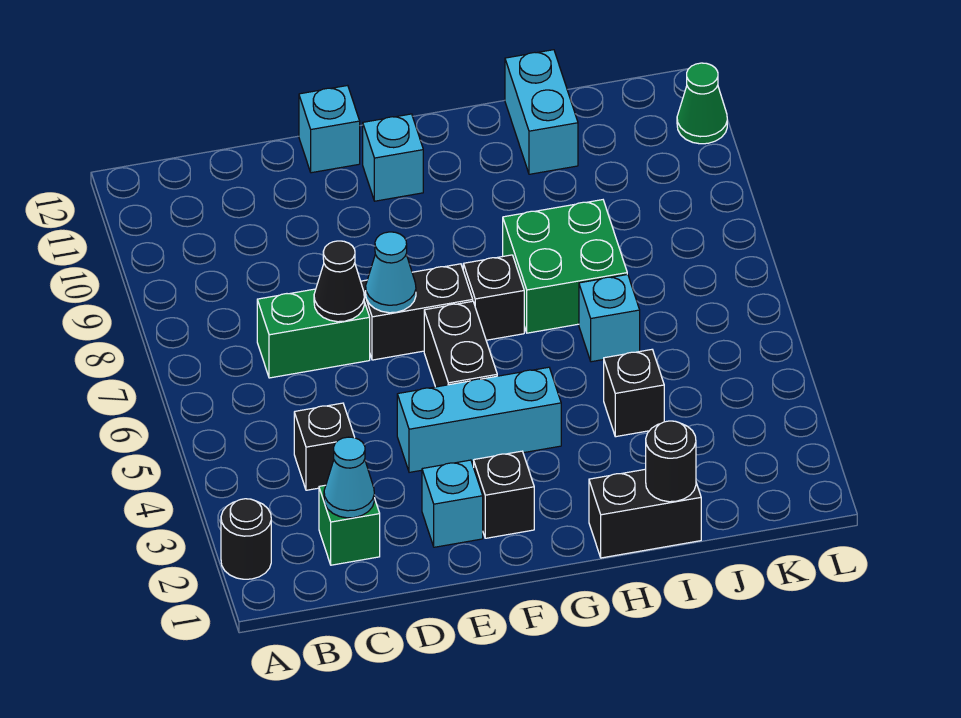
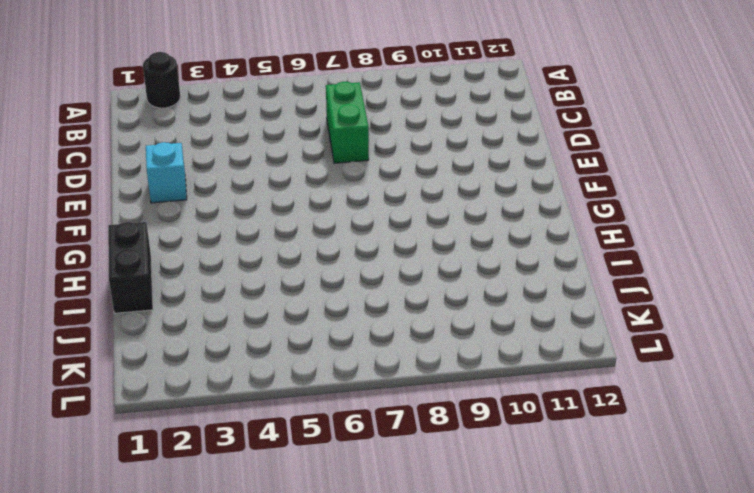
none -> green 1x1 brick [319,485,380,565]
none -> black 1x1 brick [294,403,355,490]
none -> cyan 1x3 brick [397,367,561,472]

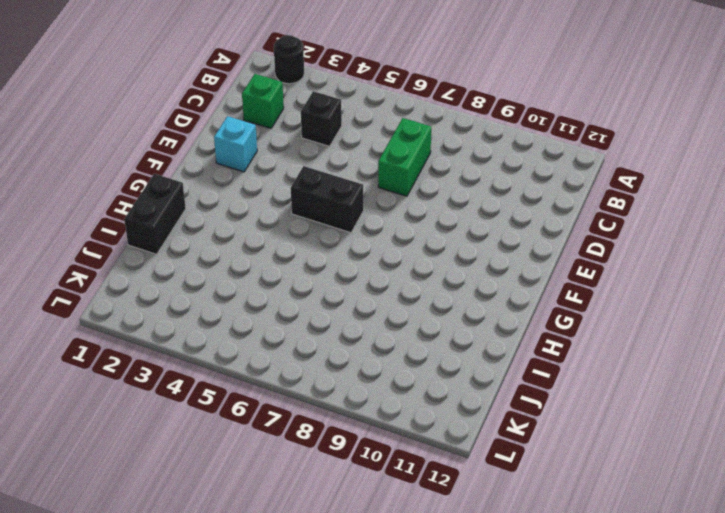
none -> cyan 1x3 brick [397,367,561,472]
none -> black 1x2 brick [361,264,473,360]
none -> cyan 1x1 brick [299,85,360,173]

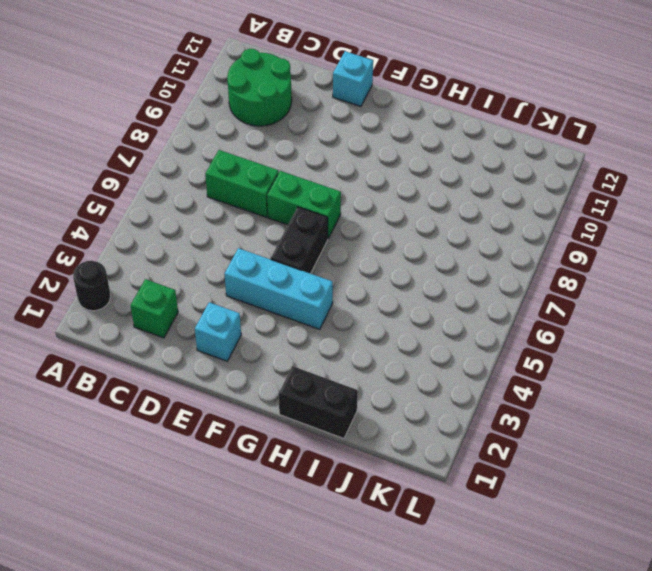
green 2x2 round brick [227,49,292,126] -> none
green 1x2 brick [267,171,341,238] -> black 1x2 brick [361,264,473,360]
none -> black 1x1 brick [294,403,355,490]
none -> black 1x1 brick [474,451,534,538]
none -> cyan 1x1 brick [363,114,423,201]

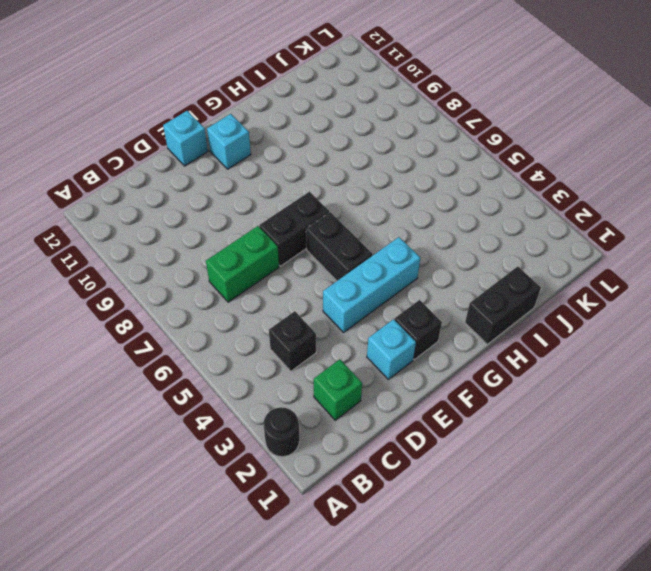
none -> black 1x1 brick [463,255,524,340]
none -> green 2x2 brick [503,200,627,333]
none -> black 1x1 brick [604,350,664,437]

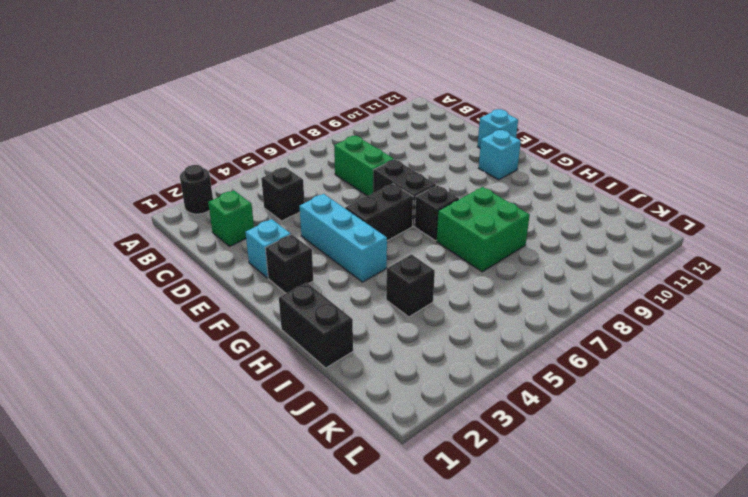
none -> cyan 1x1 brick [579,274,640,362]
none -> cyan 1x2 brick [505,50,578,174]
none -> green 1x1 cone [677,63,727,144]

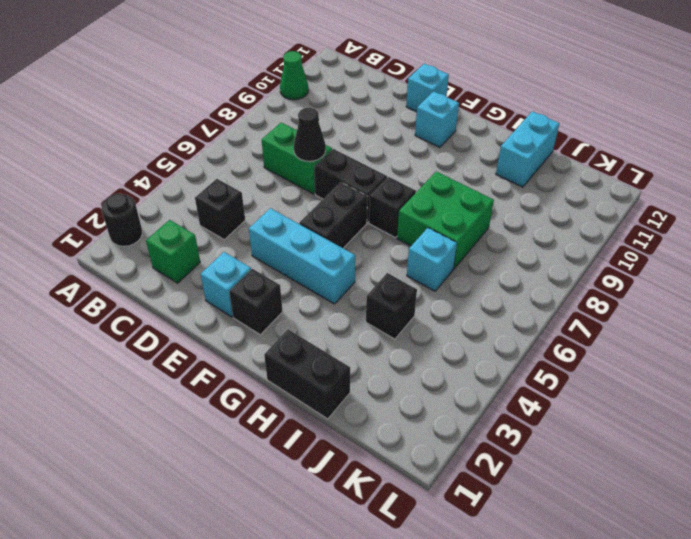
green 1x1 cone [280,51,308,100] -> green 1x1 cone moved to [677,63,727,144]
none -> cyan 1x1 cone [324,437,374,518]
none -> cyan 1x1 cone [366,232,416,313]
none -> black 1x1 round brick [646,421,696,502]

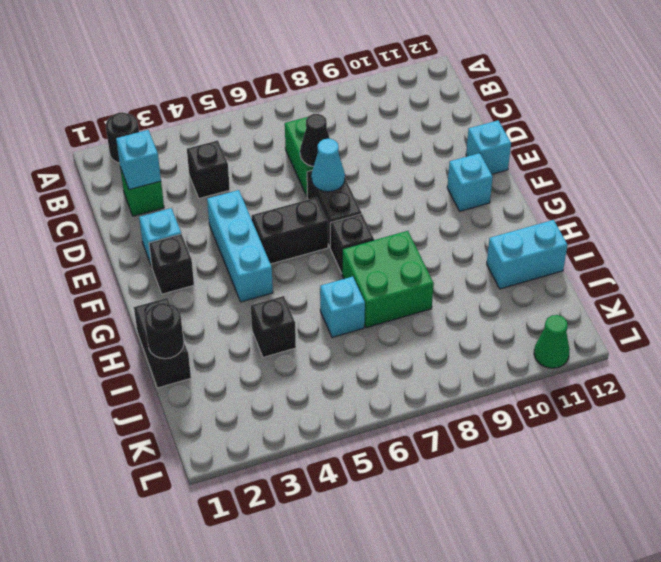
cyan 1x1 brick [116,130,161,190] -> cyan 1x1 cone [324,437,374,518]

